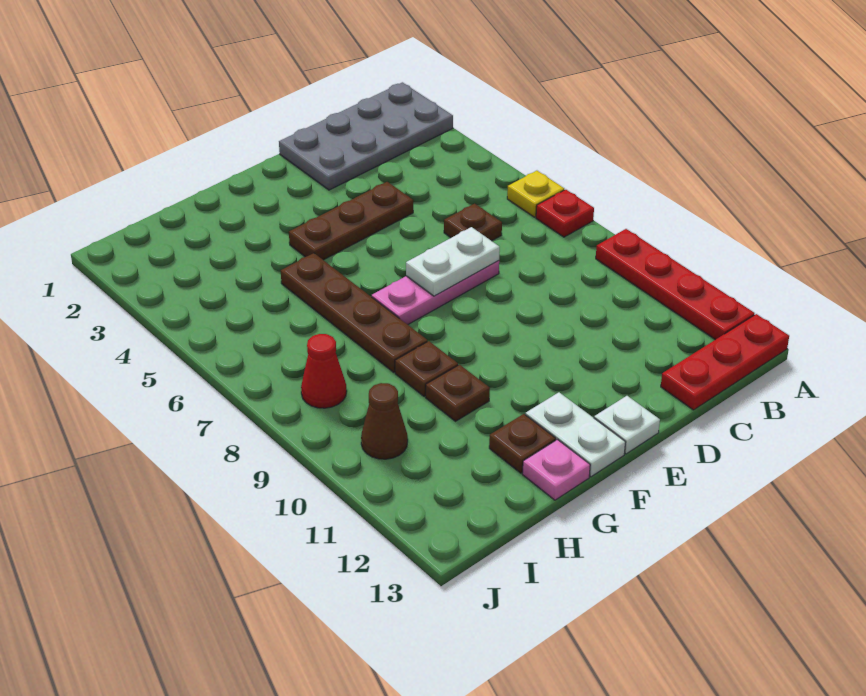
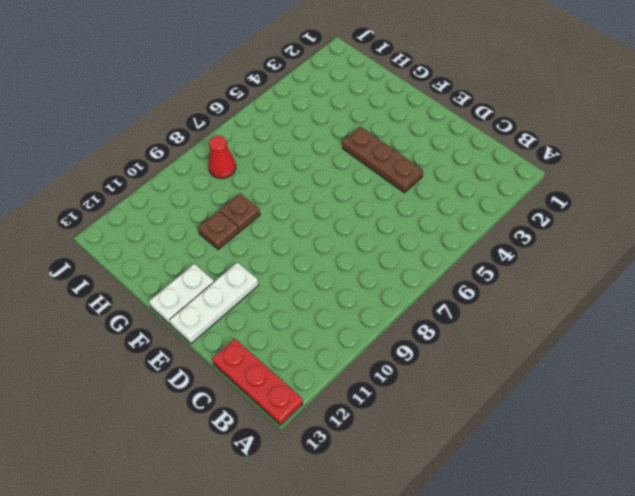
white 1x3 plate [169,262,258,344] -> white 1x1 plate [594,396,660,454]
none -> grey 2x4 plate [279,82,453,190]
none -> yellow 1x1 plate [507,171,564,217]
none -> red 1x1 plate [536,190,594,237]

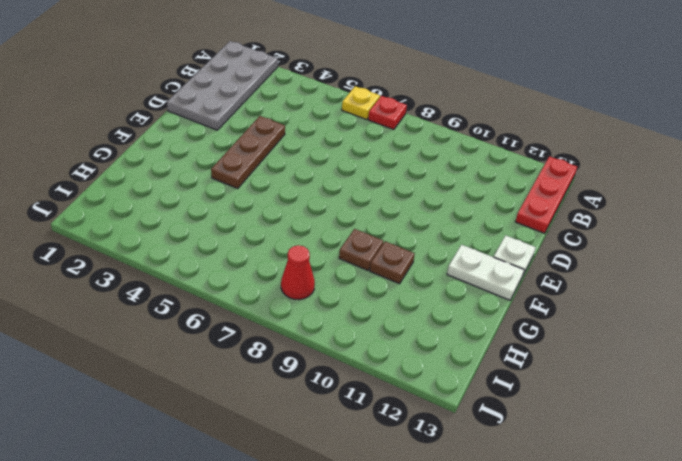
none -> red 1x4 plate [596,229,755,340]
none -> brown 1x1 plate [444,204,502,241]
none -> pink 1x3 plate [372,261,499,325]

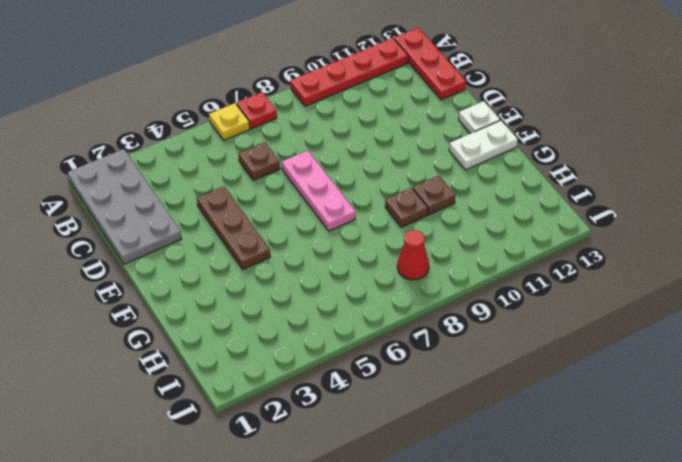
none -> brown 1x4 plate [281,253,427,372]
none -> brown 1x1 plate [489,414,556,473]
none -> pink 1x1 plate [522,440,590,500]

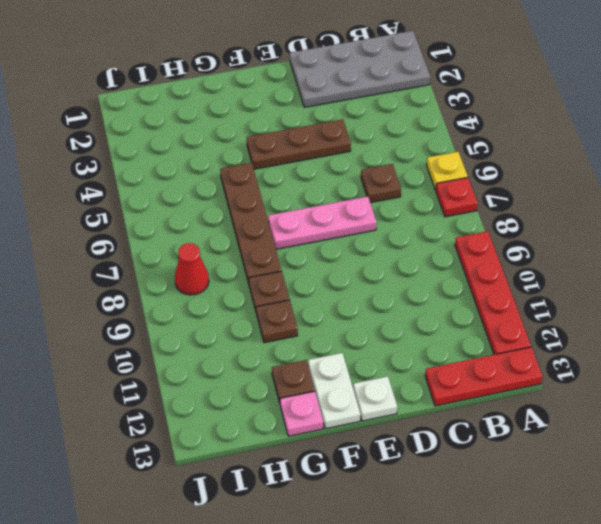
none -> brown 1x1 cone [361,383,408,459]
none -> white 1x2 plate [406,227,500,296]

